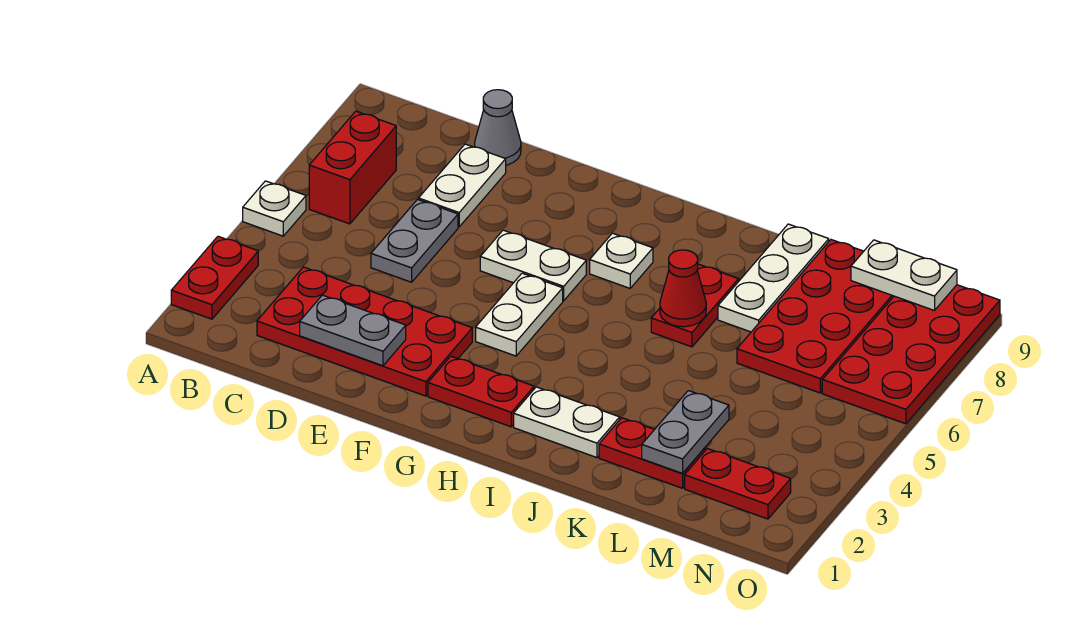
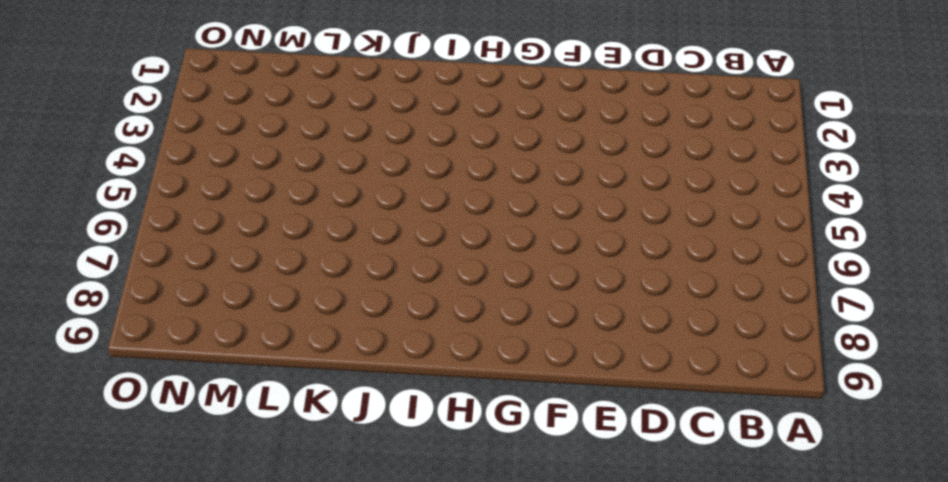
none -> red 1x2 plate [171,236,258,319]
none -> white 1x1 plate [243,181,306,236]
none -> red 1x2 brick [309,111,396,224]

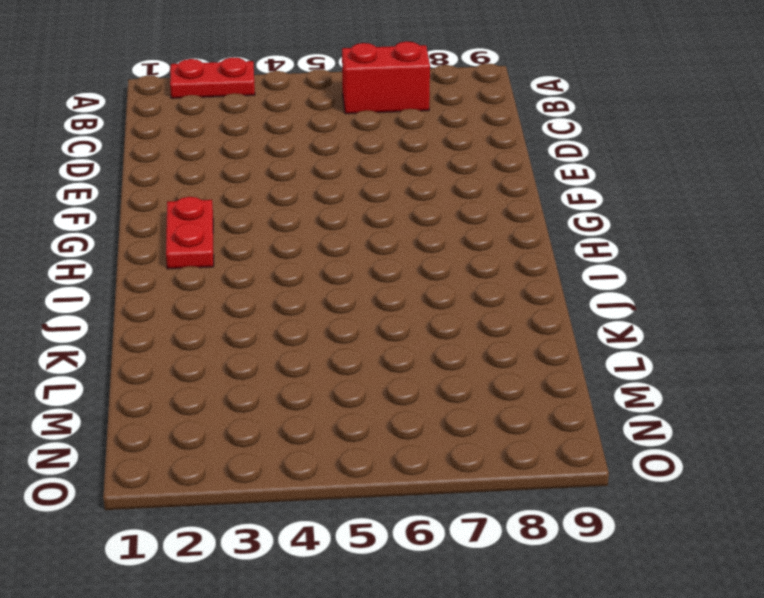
none -> white 1x1 plate [243,181,306,236]
none -> red 2x4 plate [257,267,472,396]
none -> grey 1x2 plate [371,200,458,282]

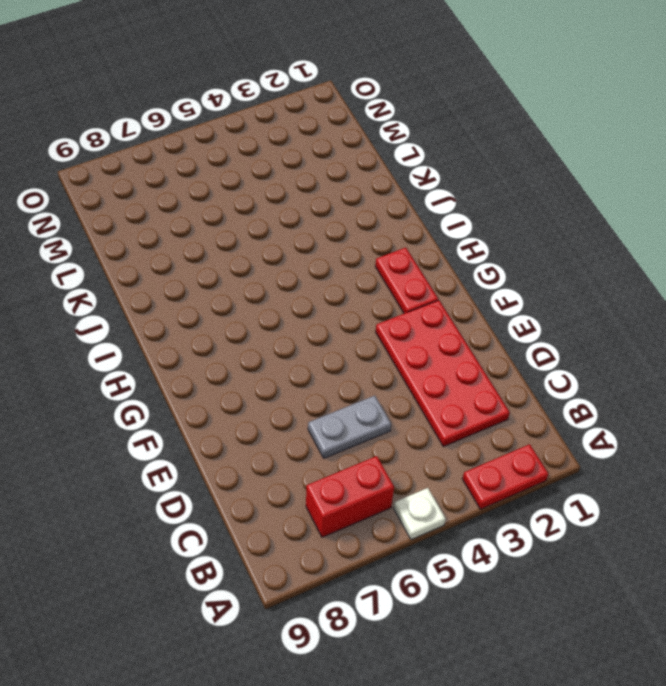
none -> white 1x2 plate [419,144,506,227]
none -> grey 1x1 cone [475,90,521,165]
none -> white 1x2 plate [480,230,586,301]

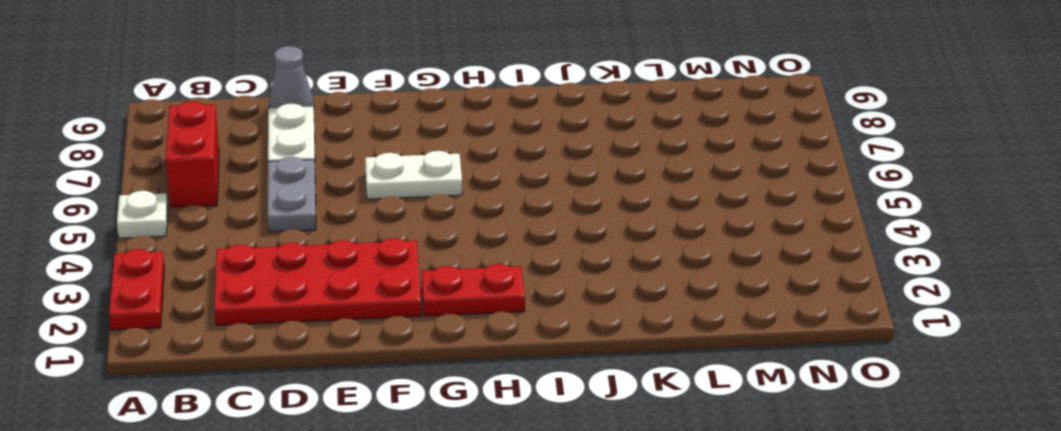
none -> white 1x2 plate [476,273,563,356]
none -> white 1x1 plate [590,233,653,288]
none -> white 1x2 plate [514,387,620,458]

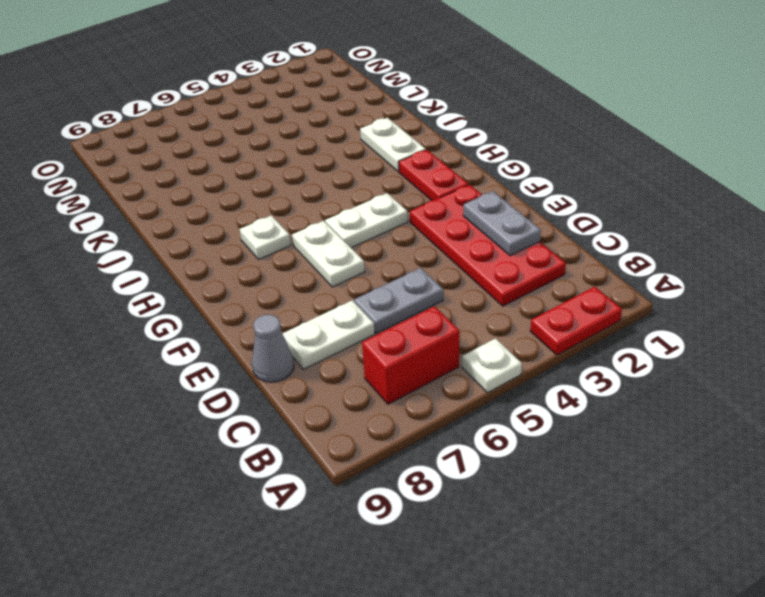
none -> red 1x2 plate [651,264,739,347]
none -> red 1x2 plate [599,418,705,488]
none -> white 1x3 plate [718,224,829,332]

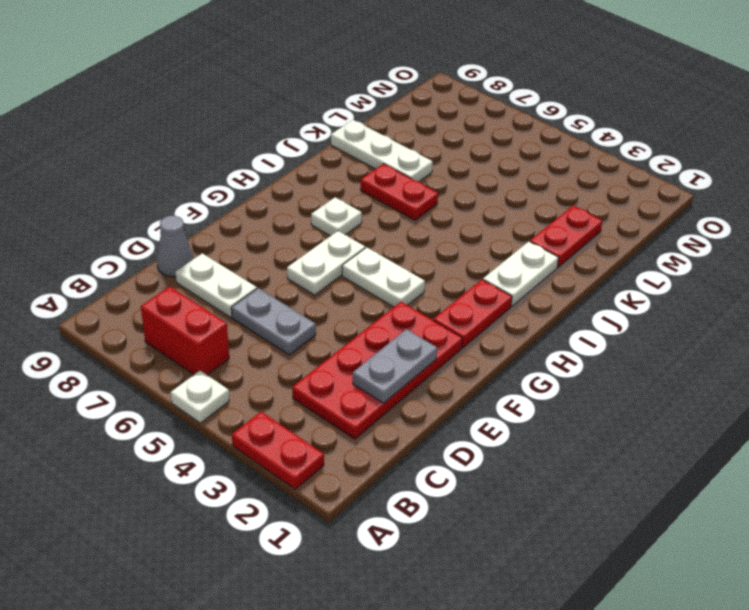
none -> red 2x4 plate [737,240,894,393]
none -> red 1x2 plate [685,448,791,519]
none -> red 2x4 plate [822,285,1000,424]

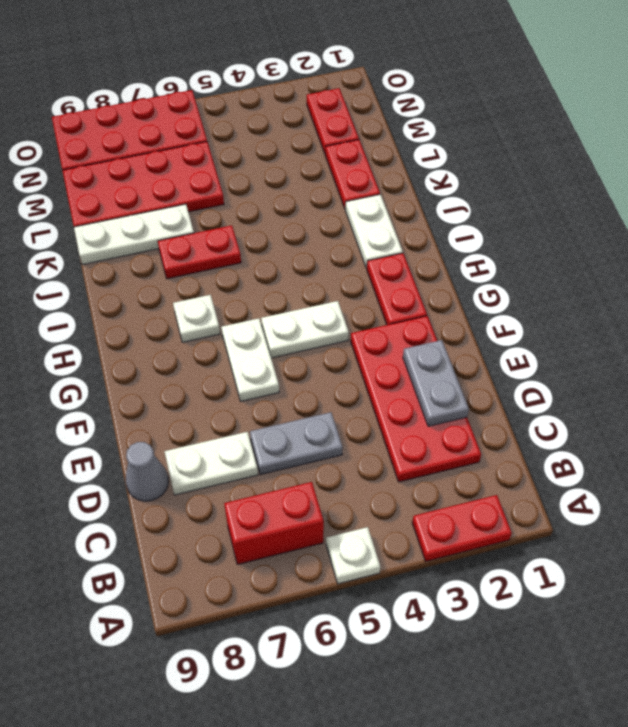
none -> red 1x1 cone [660,250,706,327]
none -> grey 1x2 plate [642,391,729,473]
none -> white 1x2 plate [851,240,957,311]

